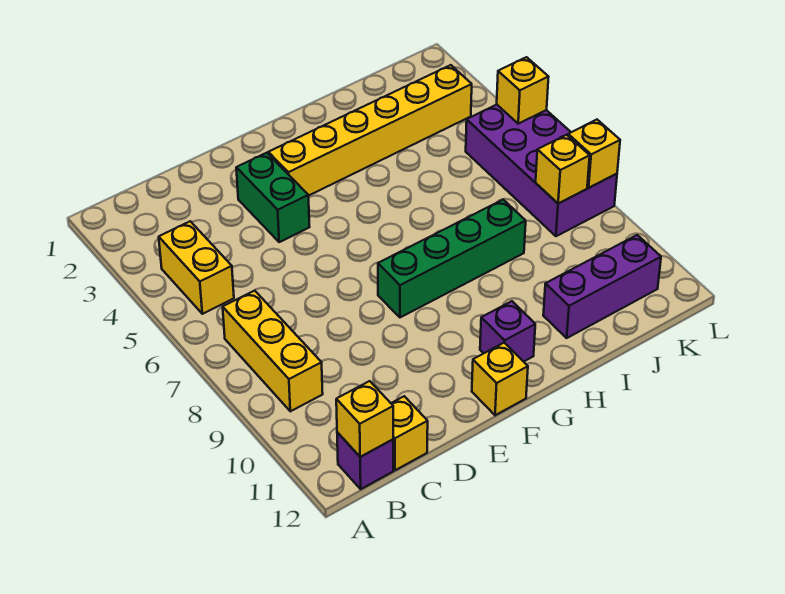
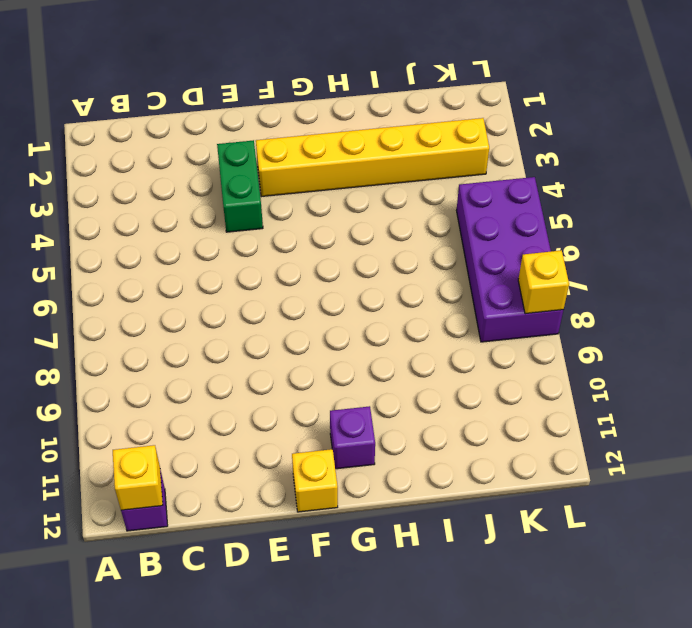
none -> yellow 1x2 brick [159,221,234,314]
none -> yellow 1x3 brick [223,290,323,411]
none -> yellow 1x1 brick [391,396,428,470]

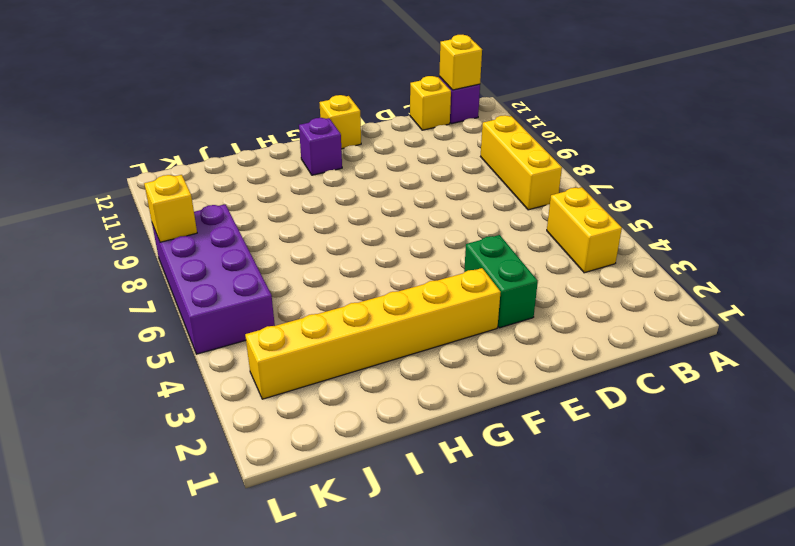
none -> green 1x4 brick [378,200,526,317]
none -> purple 1x3 brick [543,235,661,338]
none -> yellow 1x1 brick [536,135,590,204]

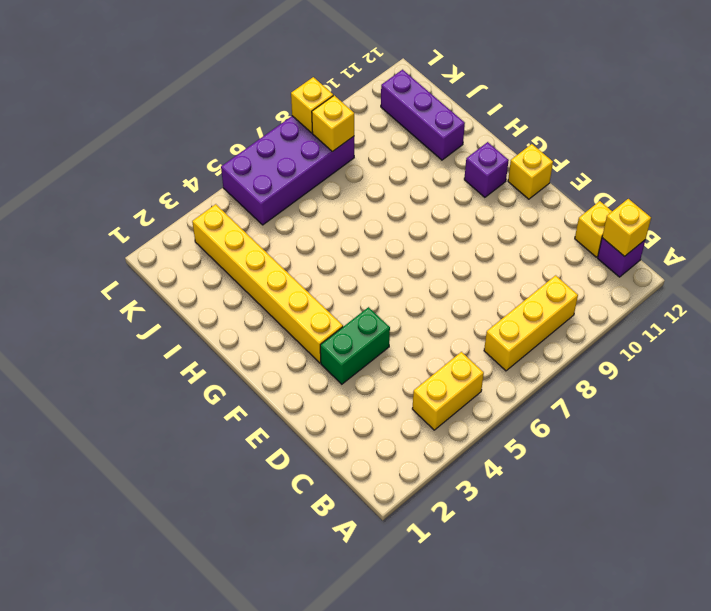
none -> green 1x4 brick [378,200,526,317]
none -> yellow 1x1 brick [497,57,549,124]

